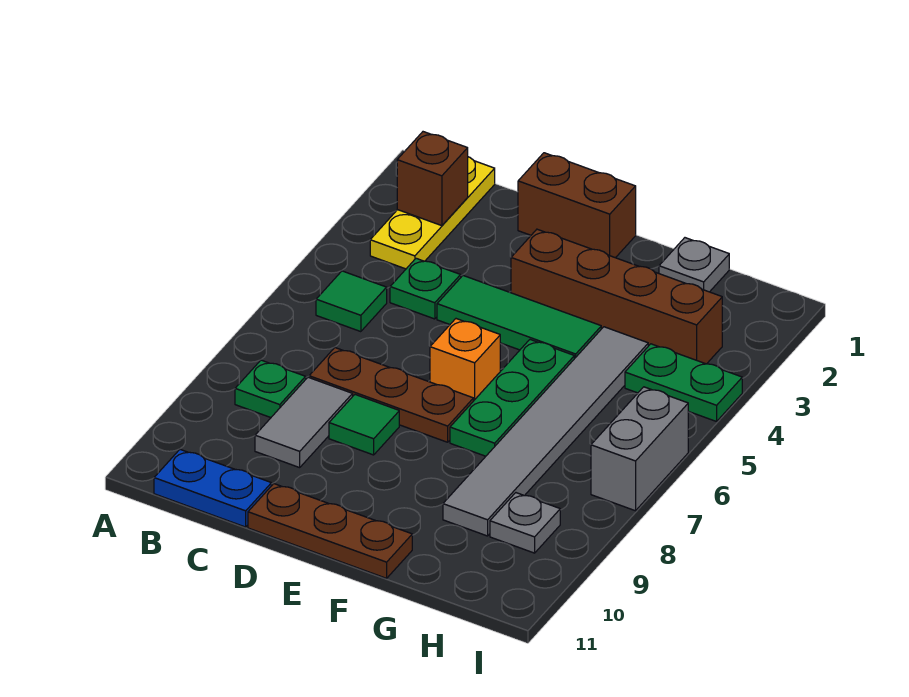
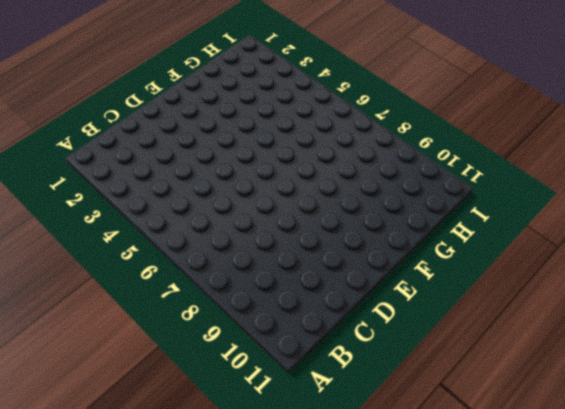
none -> yellow 1x3 plate [370,157,495,269]
none -> green 1x1 tile [316,271,387,332]
none -> green 1x1 plate [235,360,306,418]

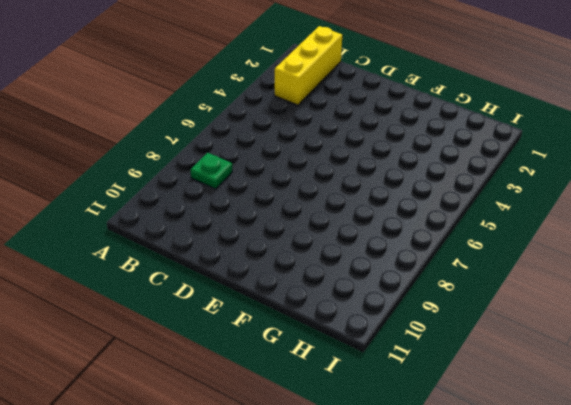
yellow 1x3 brick [274,26,342,105] -> yellow 1x3 plate [370,157,495,269]
none -> green 1x1 tile [316,271,387,332]
none -> blue 1x2 plate [154,450,271,527]
none -> green 1x1 plate [390,258,461,319]

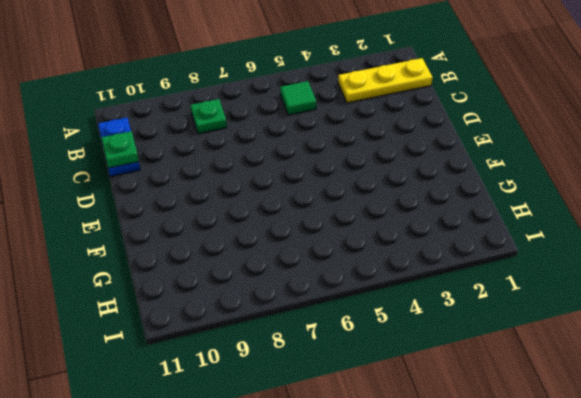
green 1x1 plate [101,131,139,168] -> green 1x1 plate moved to [390,258,461,319]
none -> brown 1x3 plate [309,348,473,442]
none -> grey 1x2 tile [255,377,353,468]
none -> brown 1x2 brick [518,153,636,258]

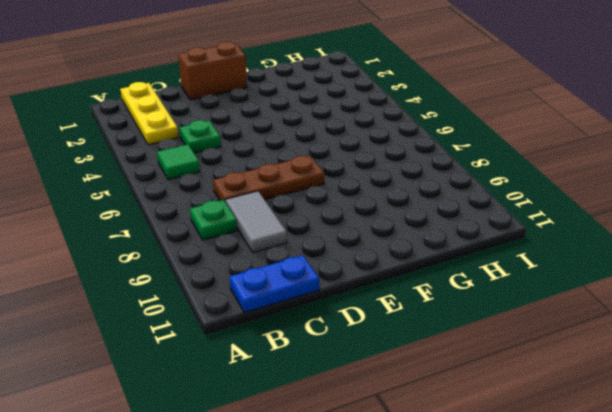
none -> green 1x3 tile [437,276,601,359]
none -> green 1x1 tile [329,395,399,455]
none -> brown 1x3 plate [248,484,412,578]

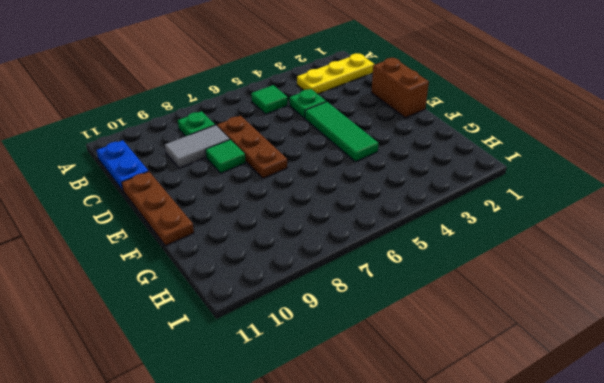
none -> brown 1x4 brick [511,229,722,364]
none -> orange 1x1 brick [430,319,500,401]
none -> green 1x3 plate [450,340,574,456]

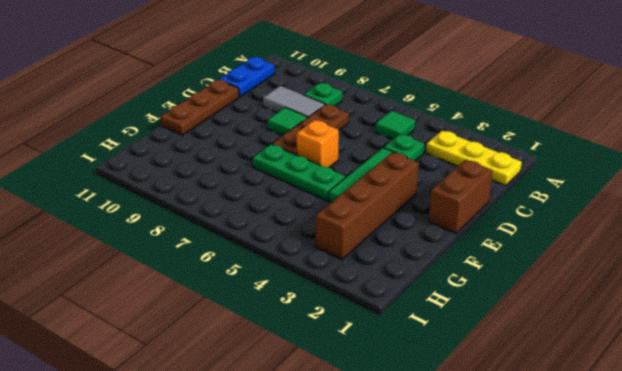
none -> grey 1x1 plate [659,238,729,292]
none -> grey 1x6 tile [443,327,648,536]
none -> green 1x2 plate [625,344,742,422]

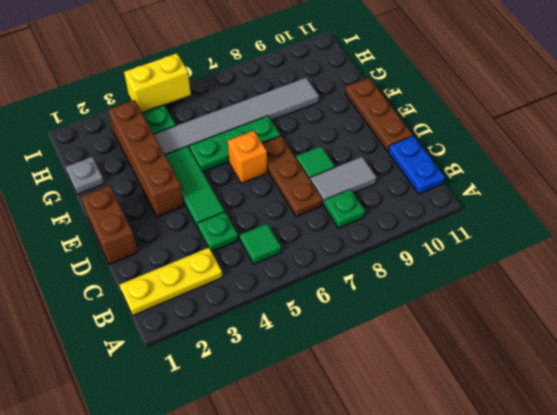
yellow 1x2 brick [124,53,191,113] -> none
none -> grey 1x1 plate [490,493,560,553]
none -> grey 1x2 brick [591,387,688,511]
none -> brown 1x1 brick [397,132,468,226]

